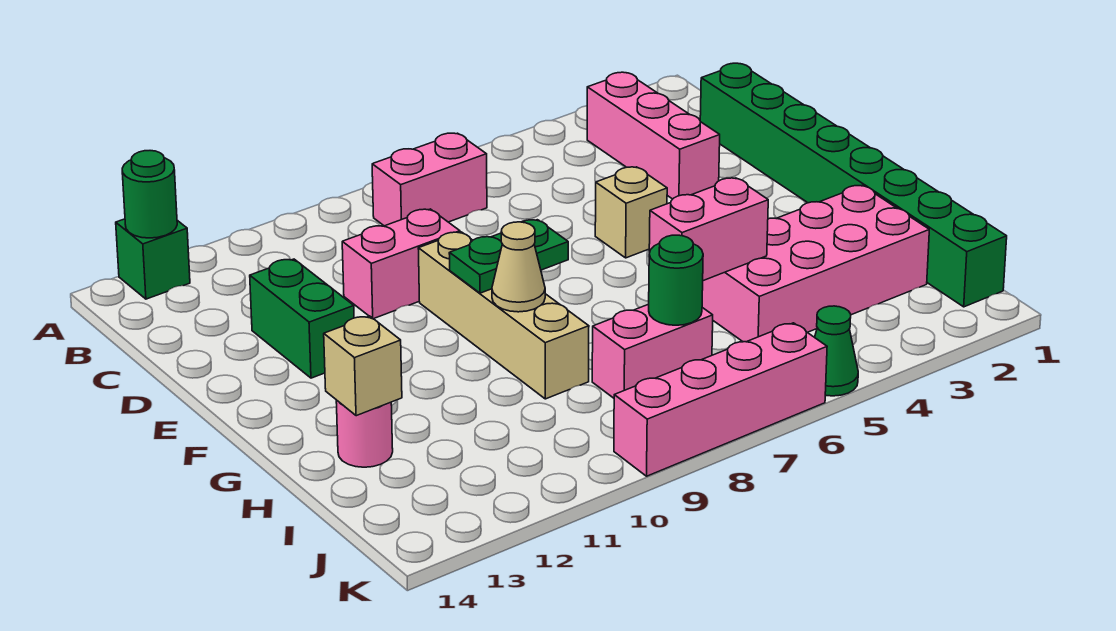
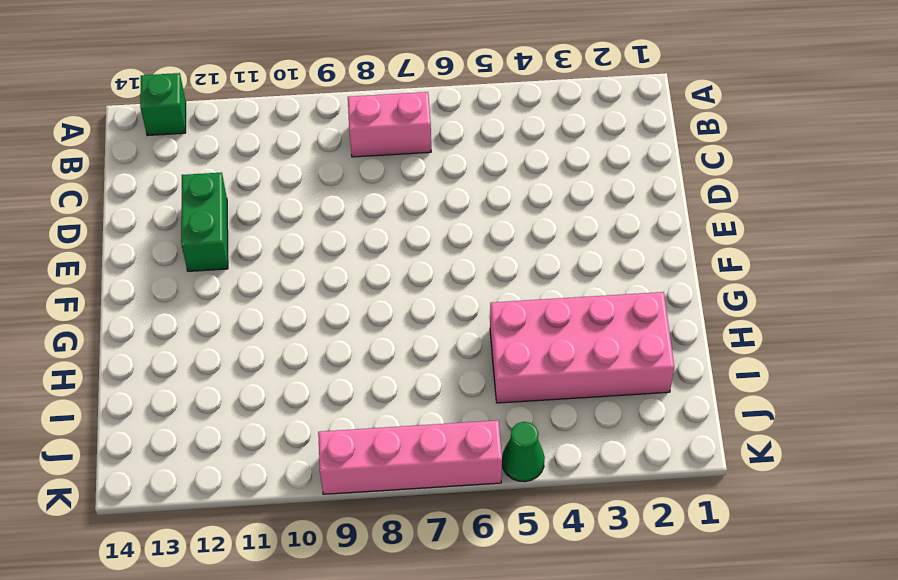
none -> pink 1x3 brick [587,72,720,199]
none -> green 1x8 brick [700,63,1007,307]
none -> pink 1x2 brick [342,209,460,319]

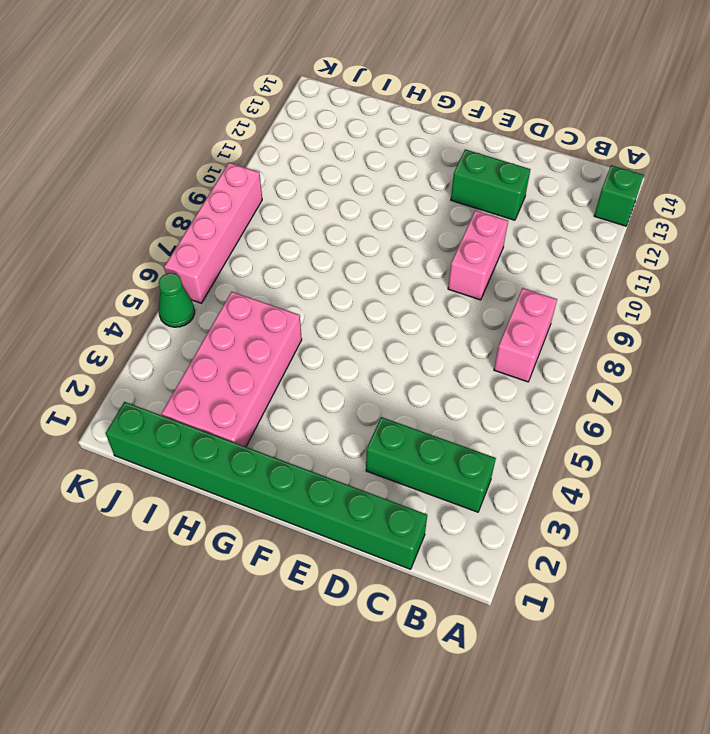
green 1x3 brick [366,417,496,512] -> pink 1x3 brick [587,72,720,199]
none -> tan 1x1 brick [595,167,667,258]
none -> tan 1x4 brick [418,232,589,399]
none -> pink 1x1 round brick [336,400,393,467]

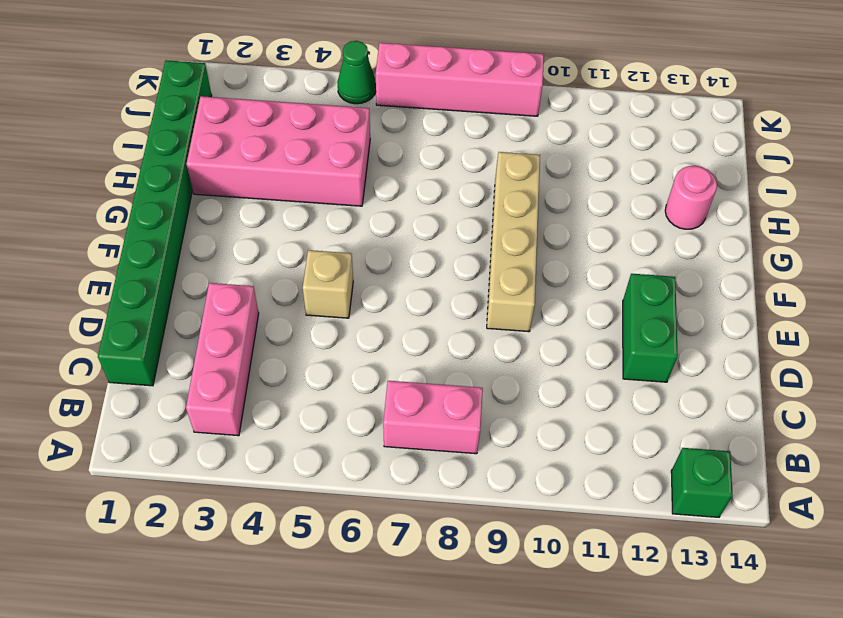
none -> pink 1x2 brick [342,209,460,319]
none -> pink 1x2 brick [592,304,713,398]
none -> green 1x1 round brick [122,151,177,238]

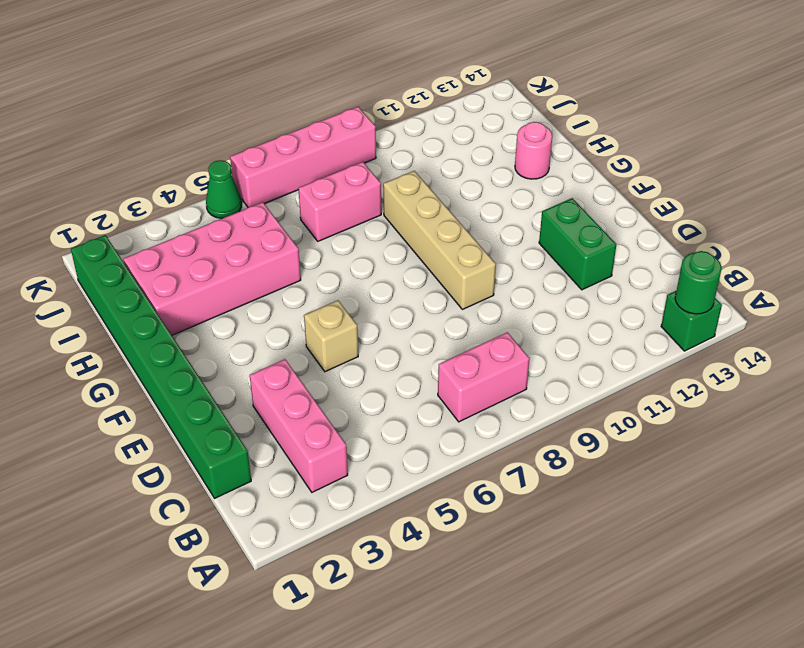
none -> pink 1x2 brick [342,209,460,319]
none -> green 1x2 plate [449,220,568,293]
none -> tan 1x1 cone [492,222,545,312]

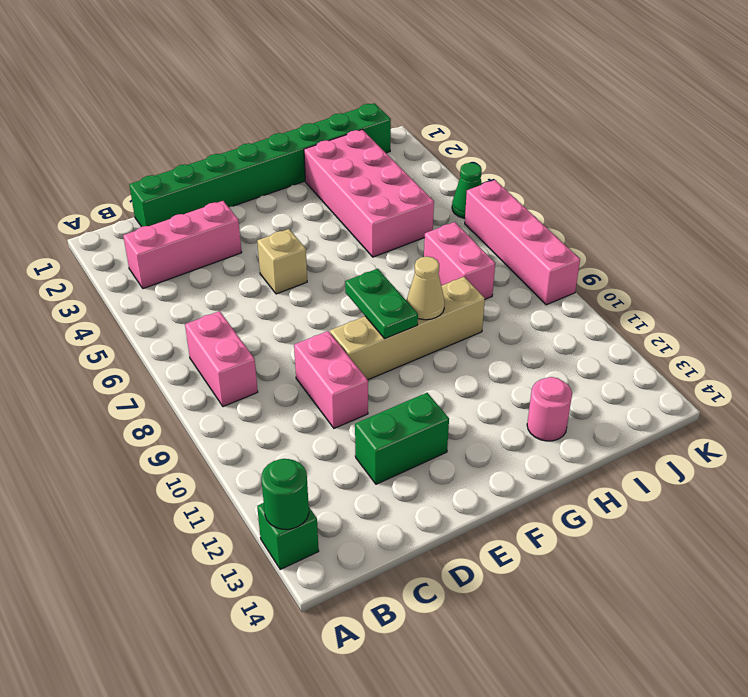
none -> pink 1x2 brick [649,178,768,281]
none -> tan 1x1 brick [324,316,402,416]
none -> green 1x1 round brick [649,235,703,325]

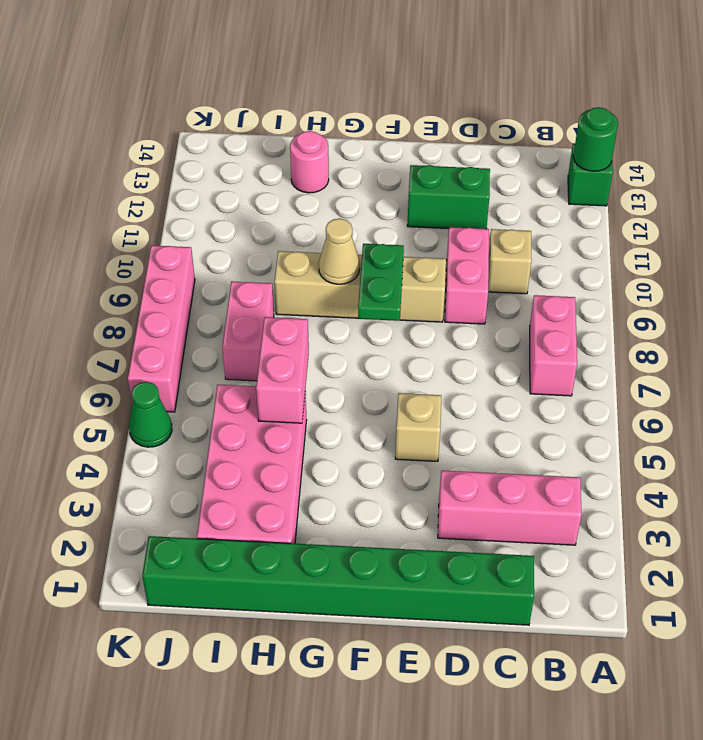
tan 1x1 brick [488,229,532,294] -> tan 1x1 brick moved to [324,316,402,416]
none -> green 1x1 round brick [649,235,703,325]

